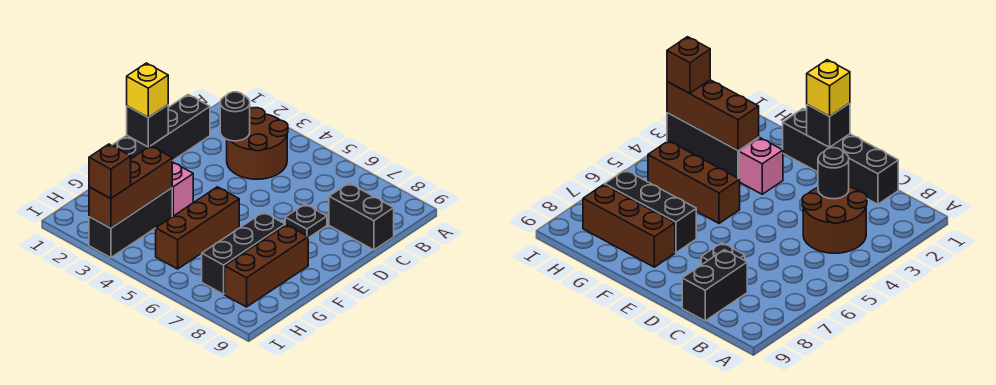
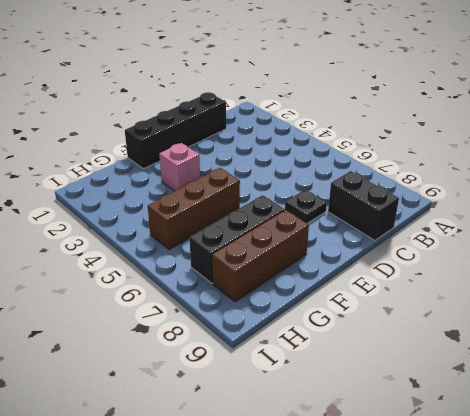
none -> brown 2x2 round brick [227,108,288,179]
none -> black 1x3 brick [89,188,172,258]
none -> black 1x1 round brick [220,92,250,141]

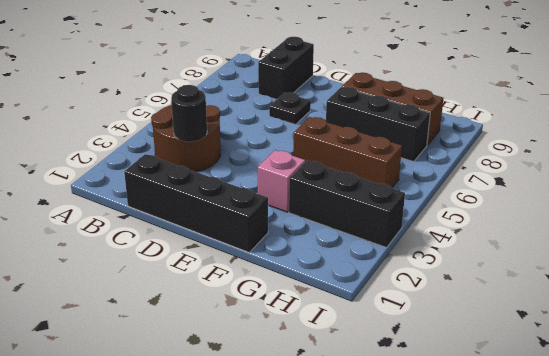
none -> black 1x1 brick [127,105,168,147]
none -> brown 1x3 brick [89,146,172,228]
none -> yellow 1x1 brick [127,63,168,118]

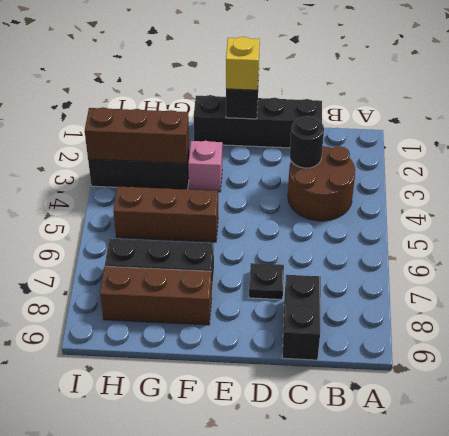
none -> brown 1x1 brick [89,144,131,199]

